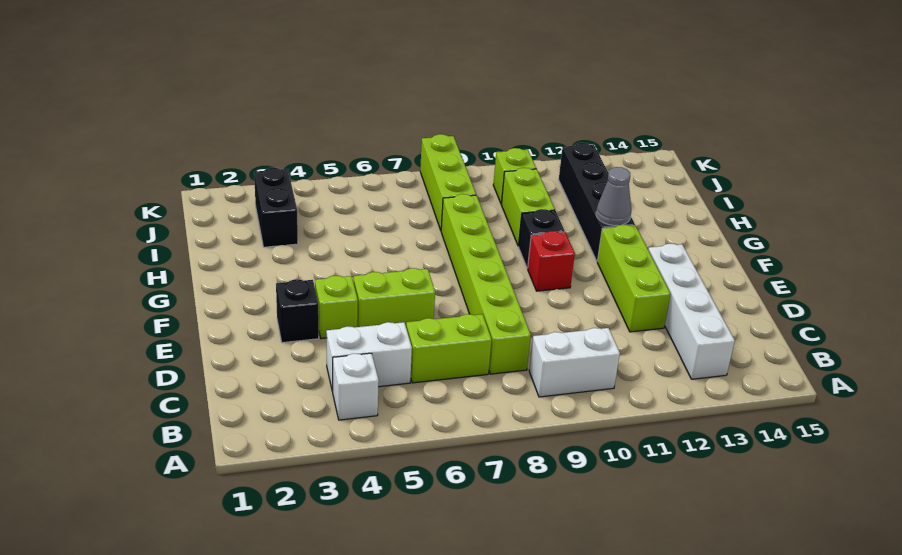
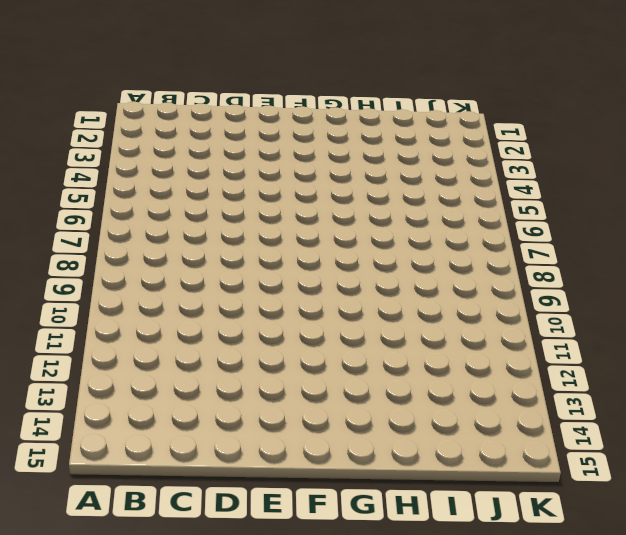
none -> white 1x1 brick [333,353,379,420]
none -> white 1x2 brick [529,328,620,397]
none -> white 1x4 brick [648,244,735,379]

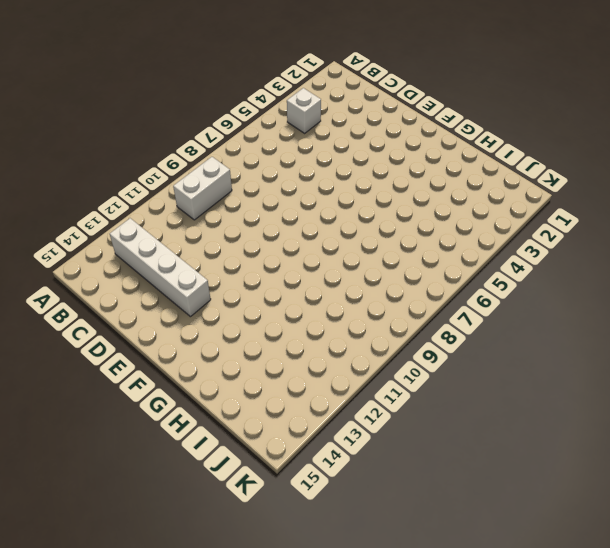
none -> white 1x2 brick [326,322,412,392]
none -> lime 1x2 brick [406,314,492,383]
none -> lime 1x6 brick [441,194,531,374]

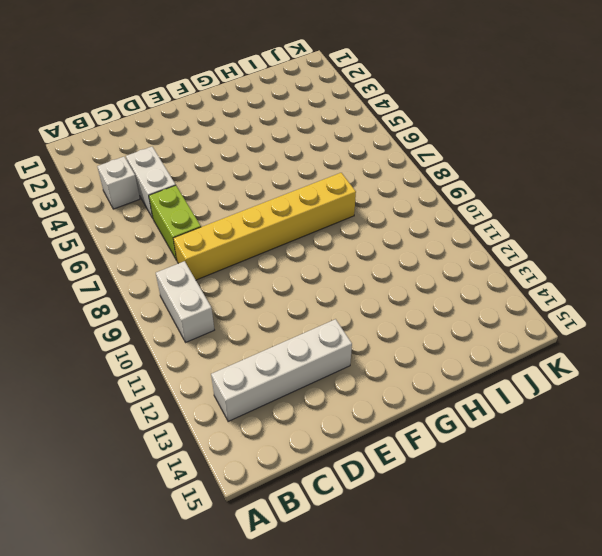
yellow 1x6 brick [173,173,356,280] -> lime 1x6 brick [441,194,531,374]
none -> lime 1x3 brick [597,225,671,332]
none -> black 1x1 brick [276,279,319,343]
none -> lime 1x1 brick [315,276,358,339]

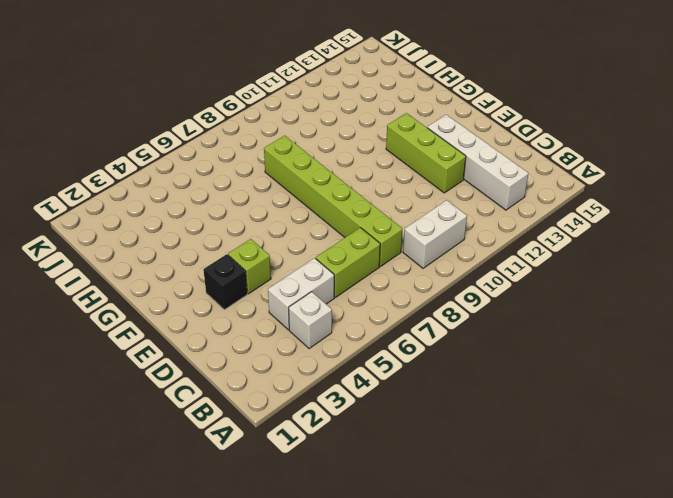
none -> lime 1x2 brick [353,268,435,327]
none -> red 1x1 brick [528,231,575,291]
none -> black 1x1 brick [519,209,565,268]

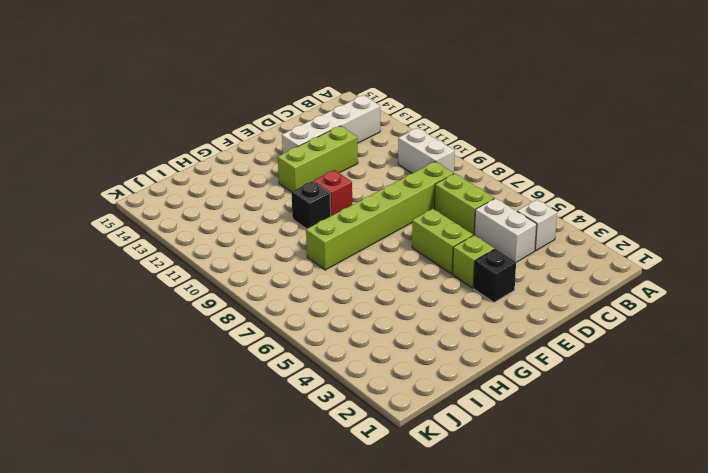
none -> black 1x4 brick [559,143,635,261]
none -> lime 1x2 brick [502,168,555,246]
none -> black 1x2 brick [254,168,298,247]

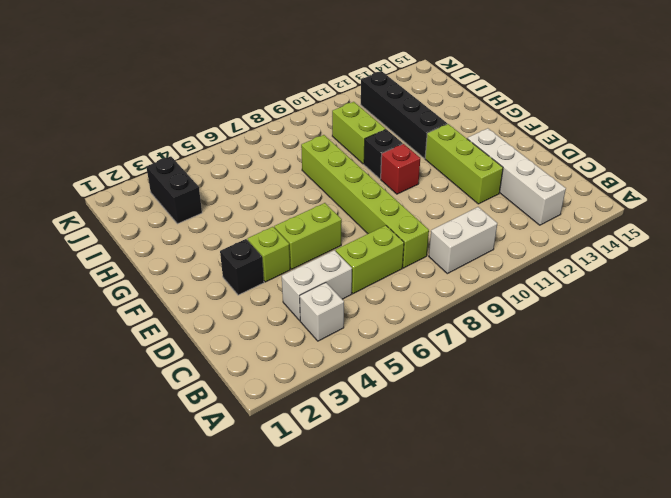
none -> lime 1x3 brick [420,134,476,230]
none -> lime 1x1 brick [493,148,536,204]
none -> grey 1x1 cone [596,167,631,225]

